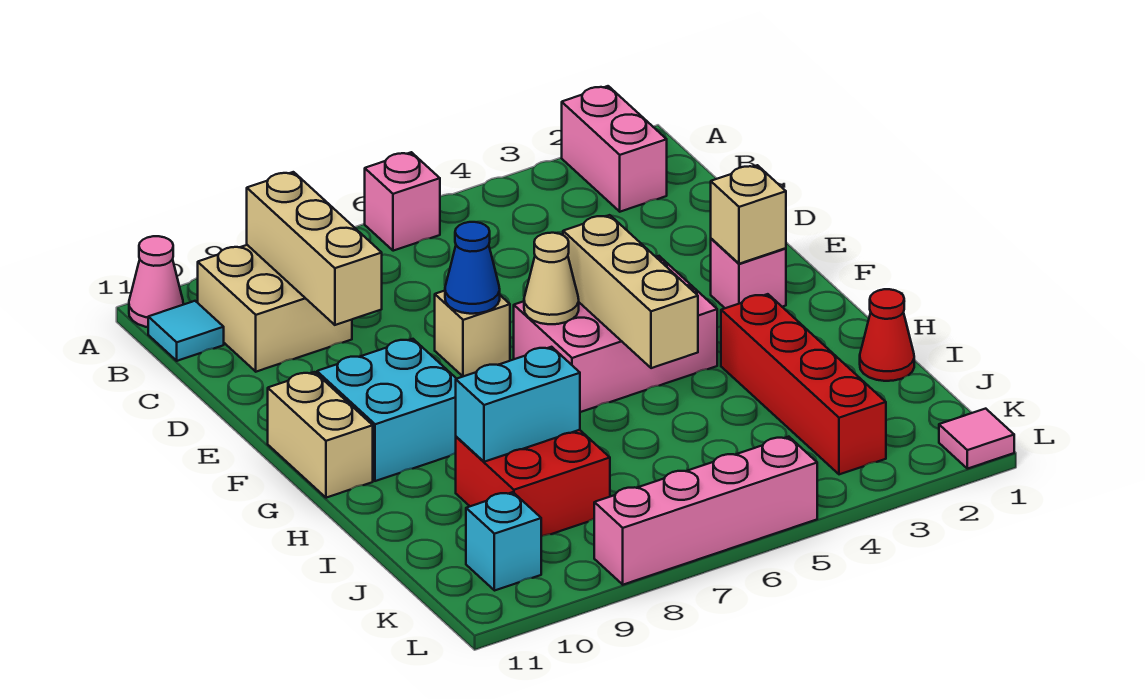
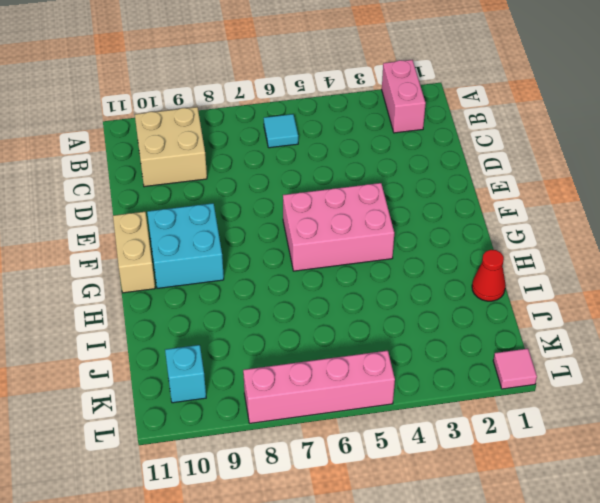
cyan 1x1 tile [264,114,298,148] -> cyan 1x1 tile moved to [148,301,224,361]
none -> pink 1x1 brick [365,152,440,251]
none -> pink 1x1 cone [129,236,183,327]
none -> tan 1x1 brick [435,291,510,376]

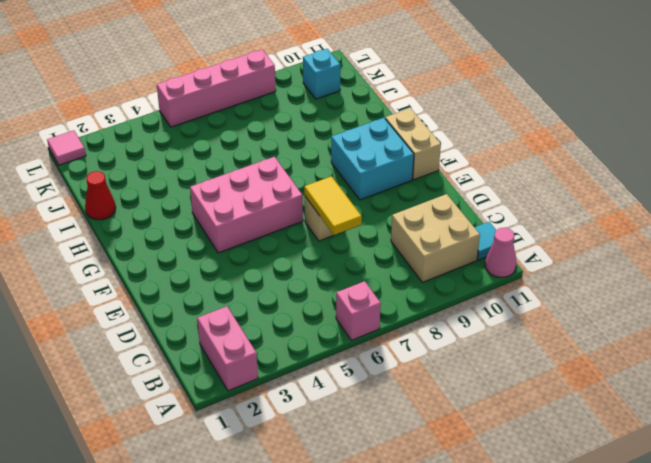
yellow 1x2 tile [304,176,362,235] -> blue 1x1 cone [445,222,500,314]
none -> pink 1x1 brick [711,239,786,308]
none -> red 1x4 brick [721,294,886,474]
none -> red 2x2 brick [456,430,610,537]

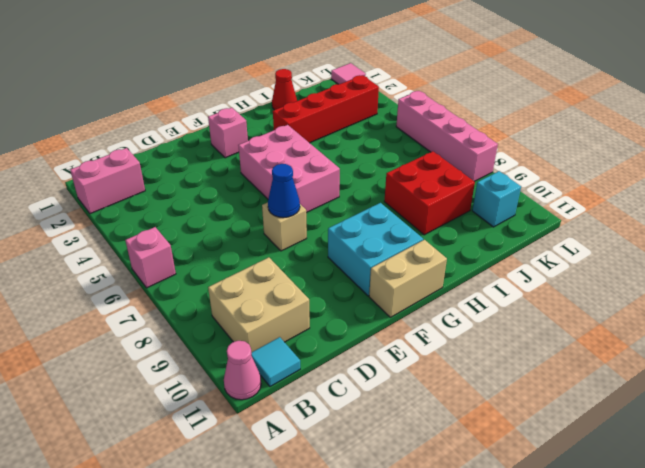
none -> tan 1x3 brick [247,172,382,325]
none -> tan 1x1 brick [711,165,786,264]
none -> tan 1x3 brick [563,215,698,368]

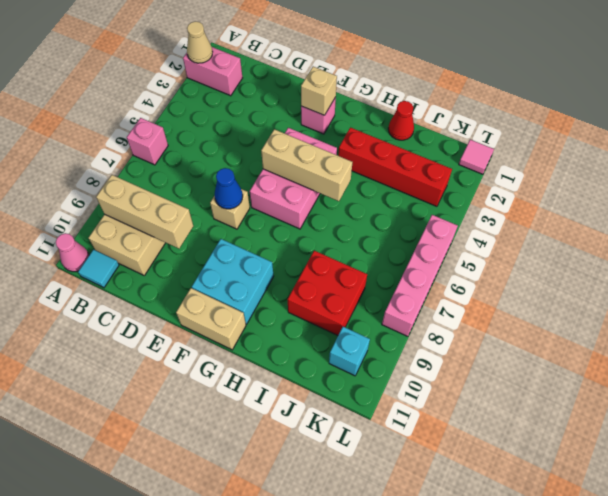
tan 1x1 cone [187,22,213,63] -> tan 1x1 cone moved to [524,233,579,324]
none -> cyan 1x2 brick [456,347,580,462]

